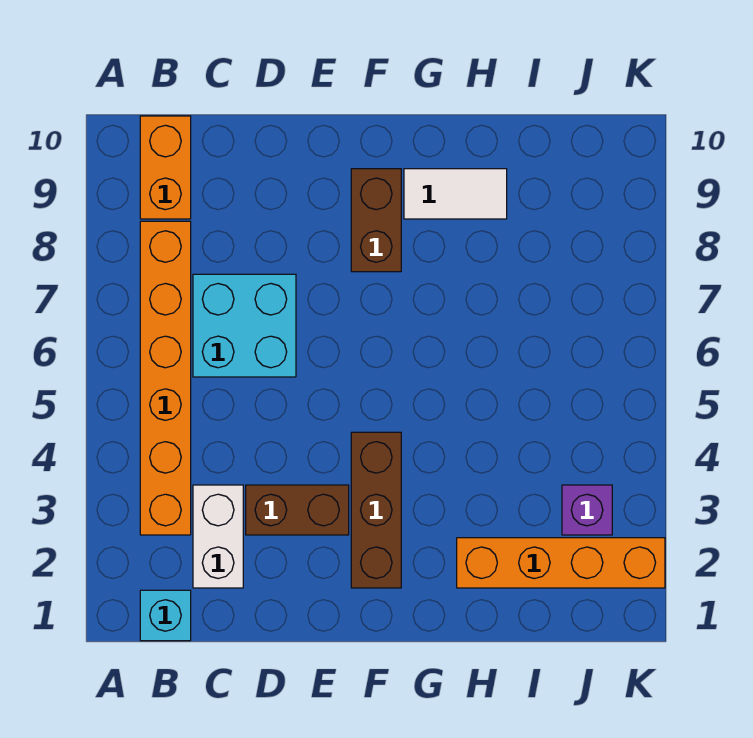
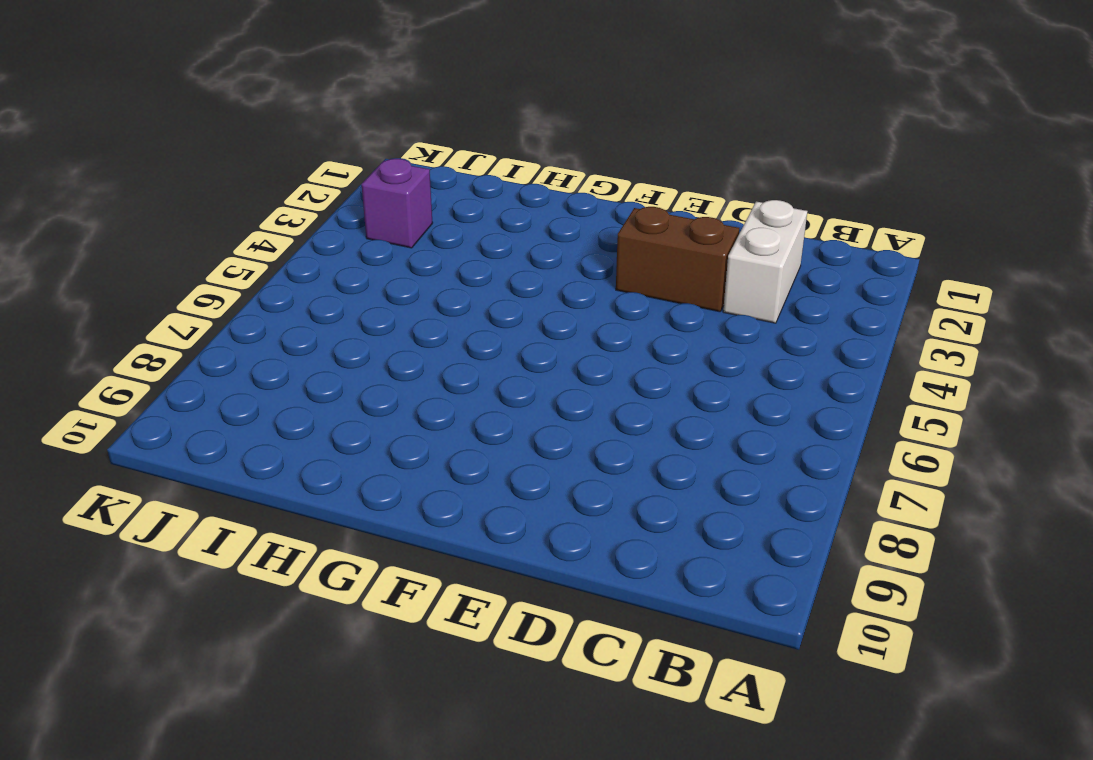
none -> cyan 1x1 brick [140,590,191,641]
none -> orange 1x6 brick [140,221,191,535]

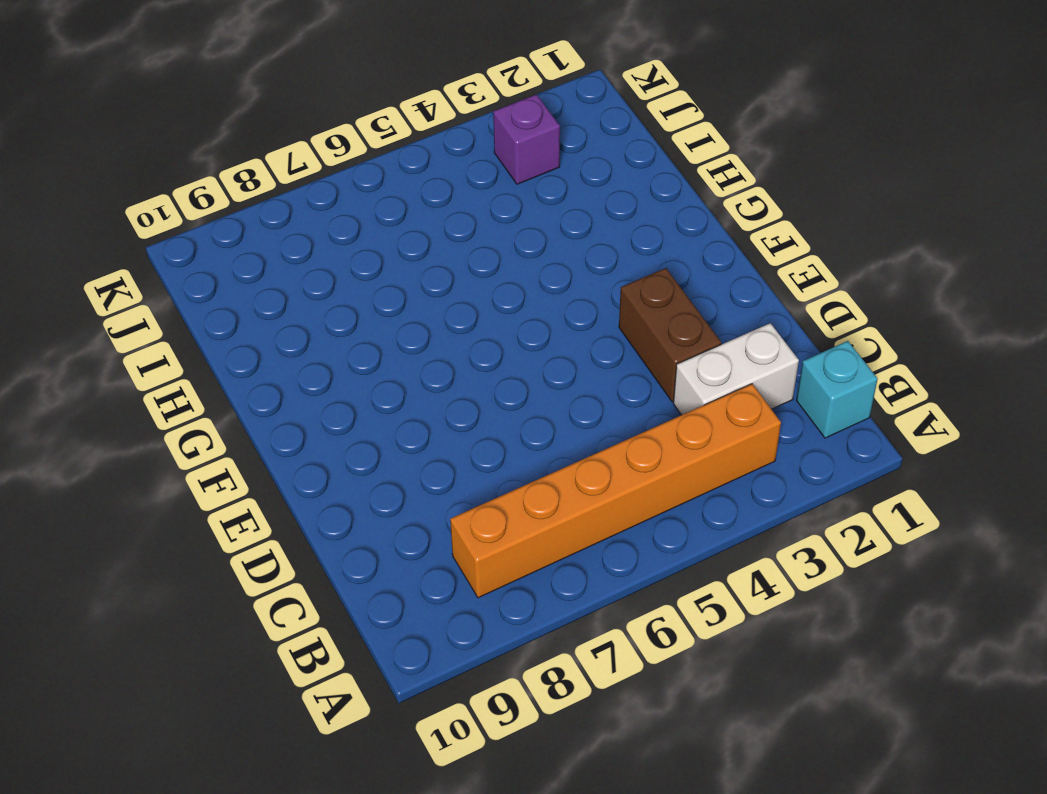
none -> orange 1x2 brick [140,116,191,219]
none -> cyan 2x2 brick [193,274,296,377]

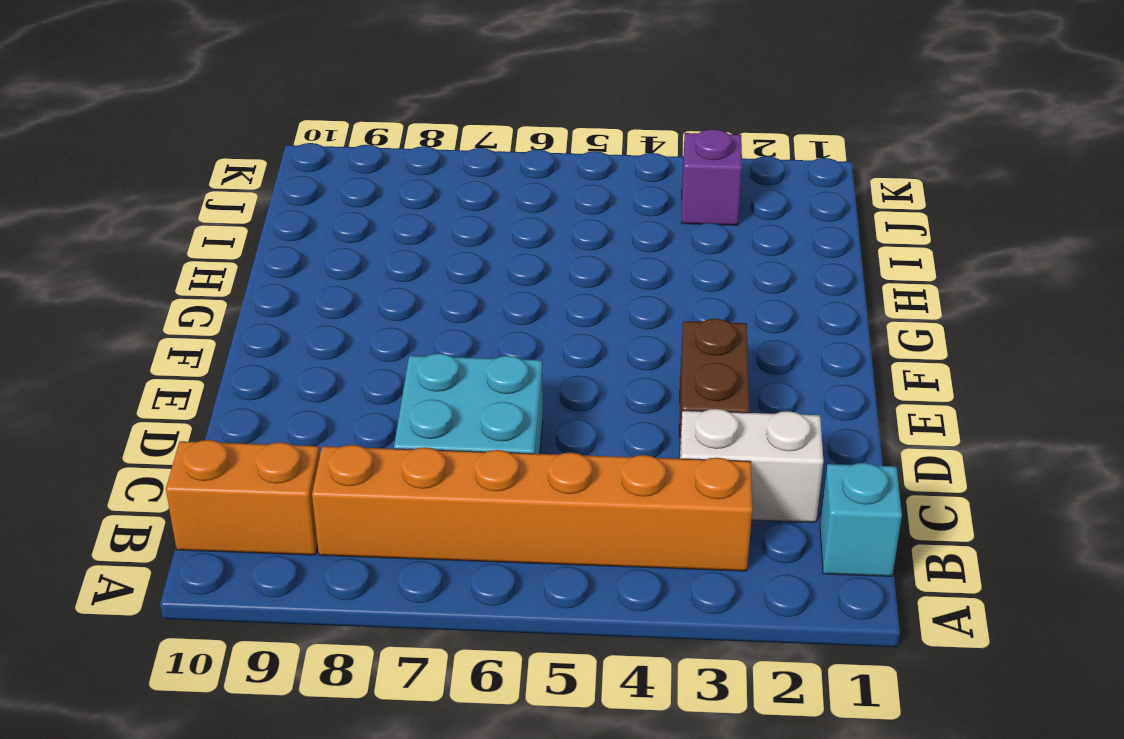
none -> brown 1x3 brick [351,432,401,588]
none -> brown 1x2 brick [351,169,401,272]

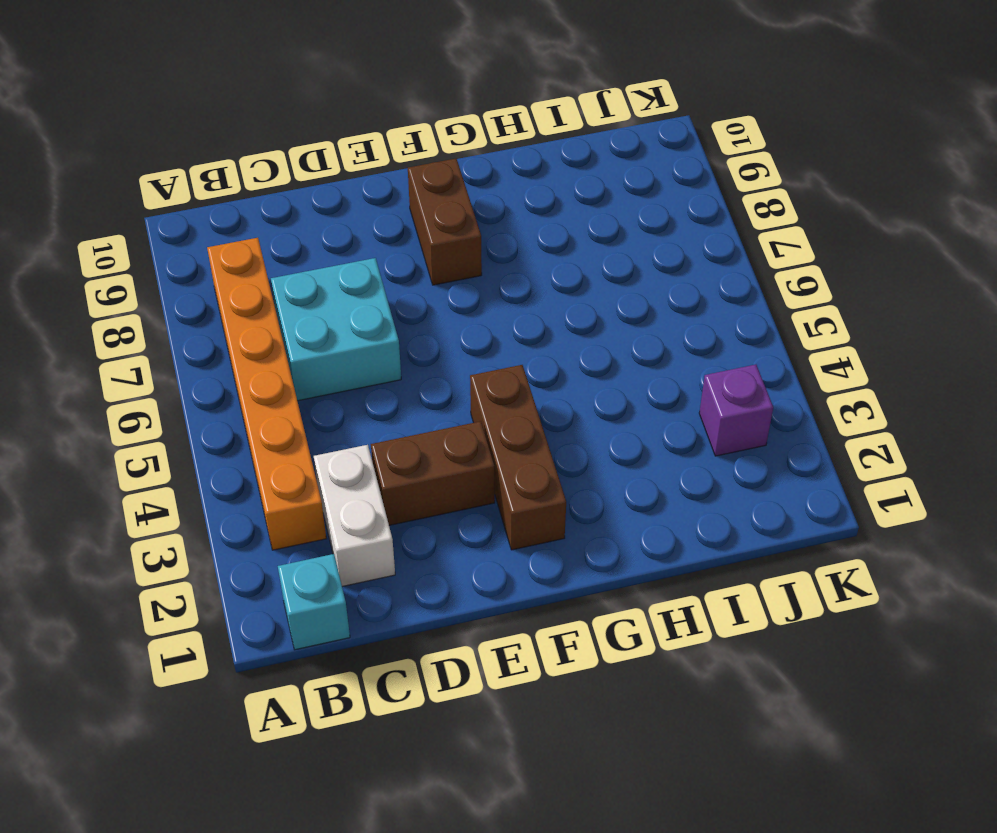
none -> orange 1x2 brick [140,116,191,219]
none -> white 1x2 tile [404,169,507,219]

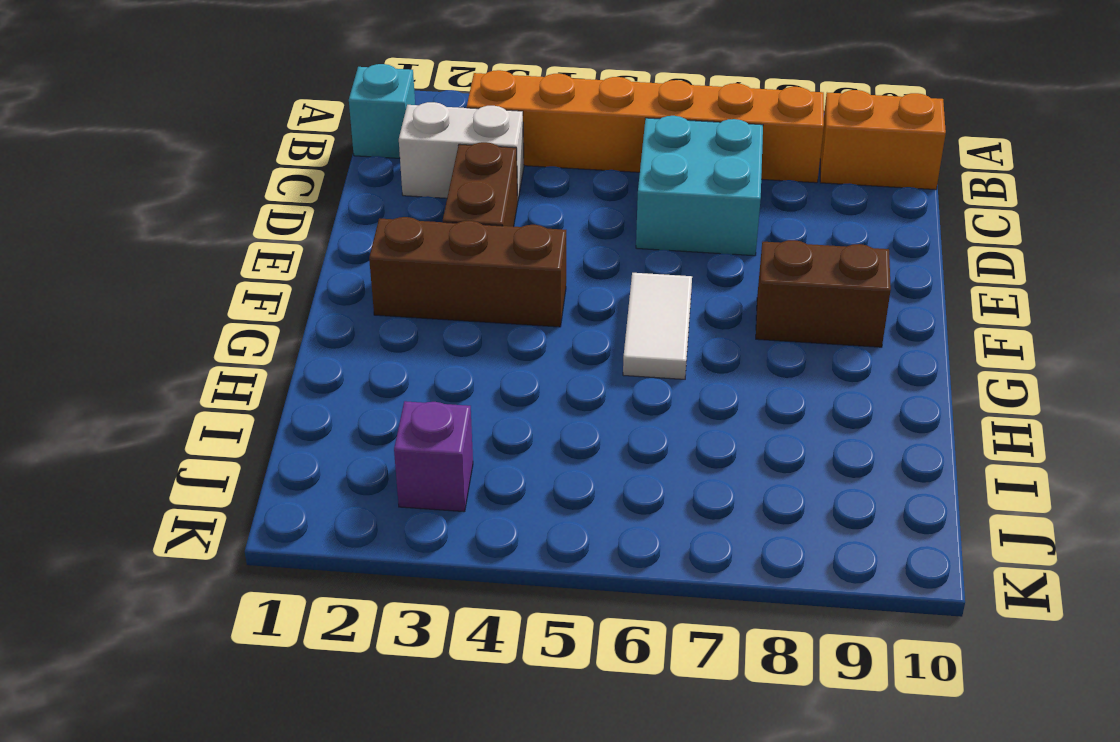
white 1x2 tile [623,273,692,379] -> white 1x2 tile moved to [404,169,507,219]
none -> orange 1x4 brick [457,538,665,588]

